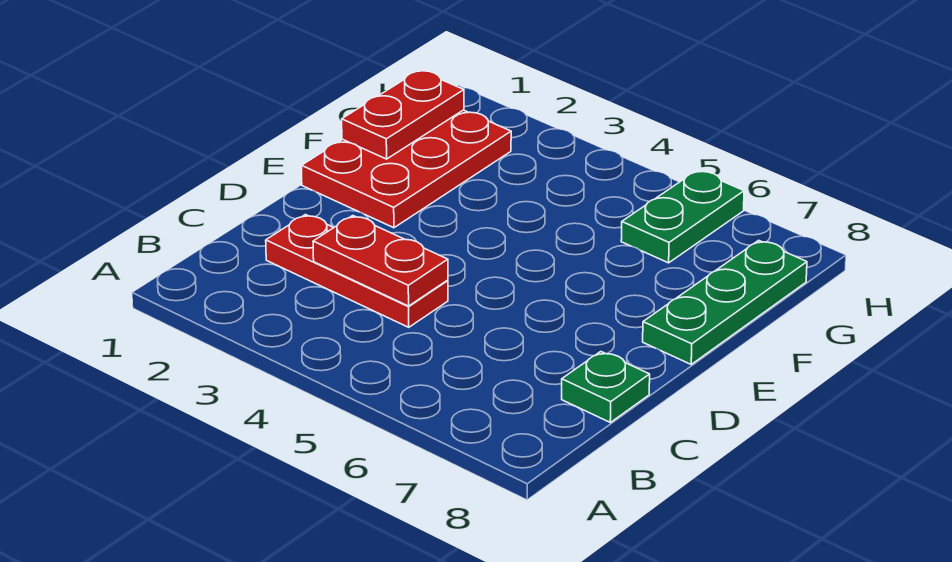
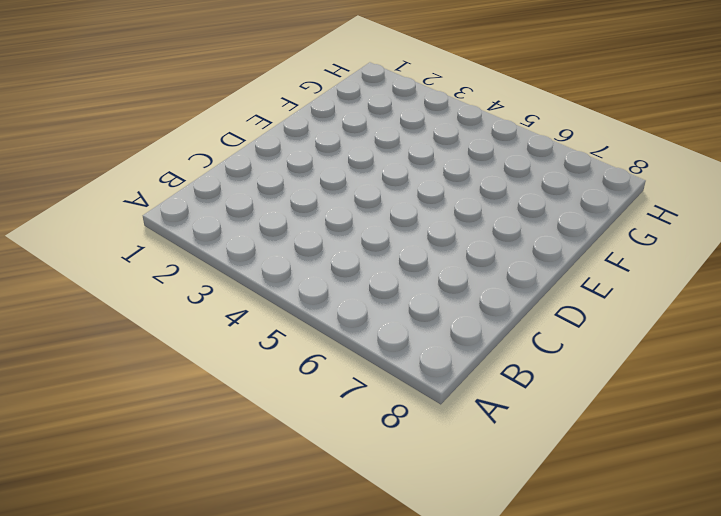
none -> red 1x3 plate [266,215,448,327]
none -> green 1x1 plate [562,352,650,422]

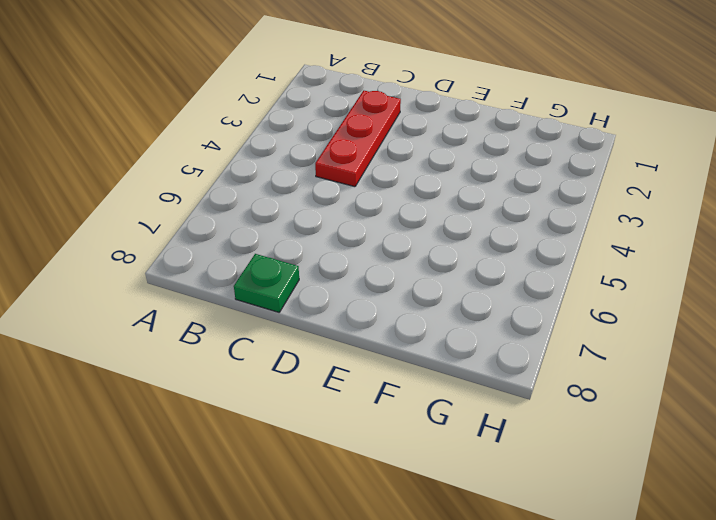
none -> red 2x3 plate [301,110,511,228]
none -> green 1x3 plate [643,240,807,364]

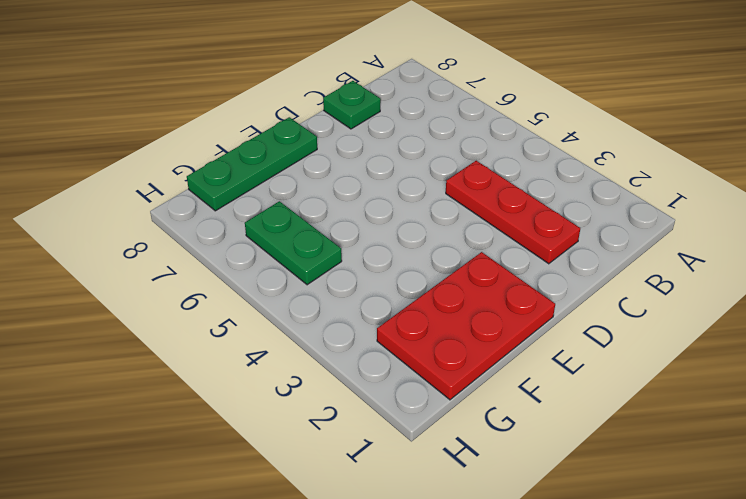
green 1x2 plate [245,201,342,285] -> green 1x2 plate turned to [621,170,744,263]
none -> red 1x2 plate [313,216,448,306]
none -> red 1x2 plate [342,70,464,159]

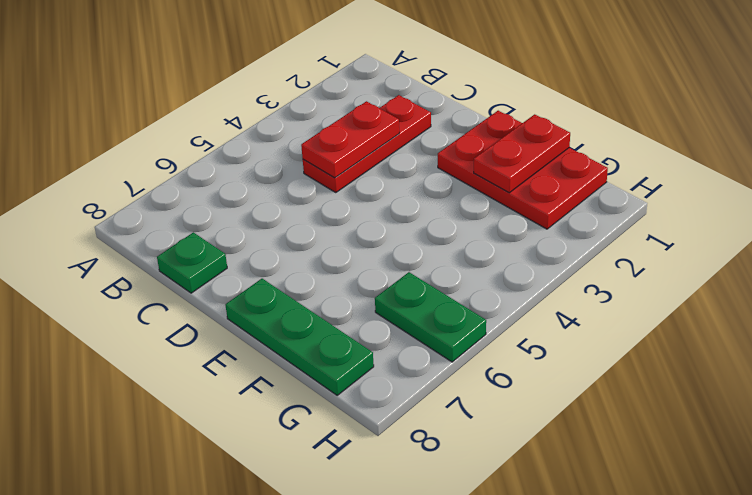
red 1x2 plate [474,114,570,193] -> red 1x2 plate turned to [342,70,464,159]

